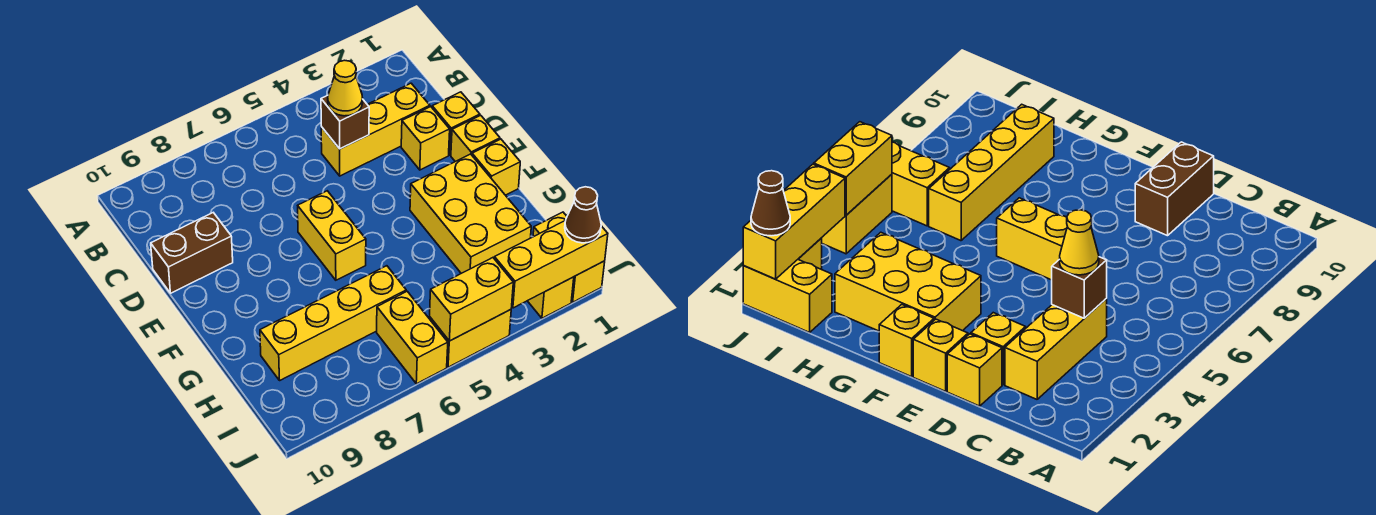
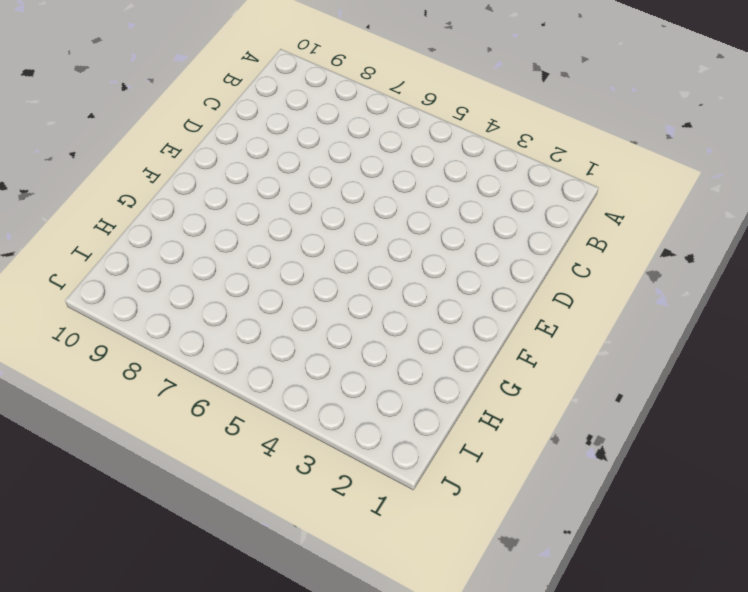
none -> yellow 1x3 brick [321,83,430,176]
none -> yellow 1x1 brick [432,92,480,155]
none -> yellow 1x1 brick [401,107,450,170]

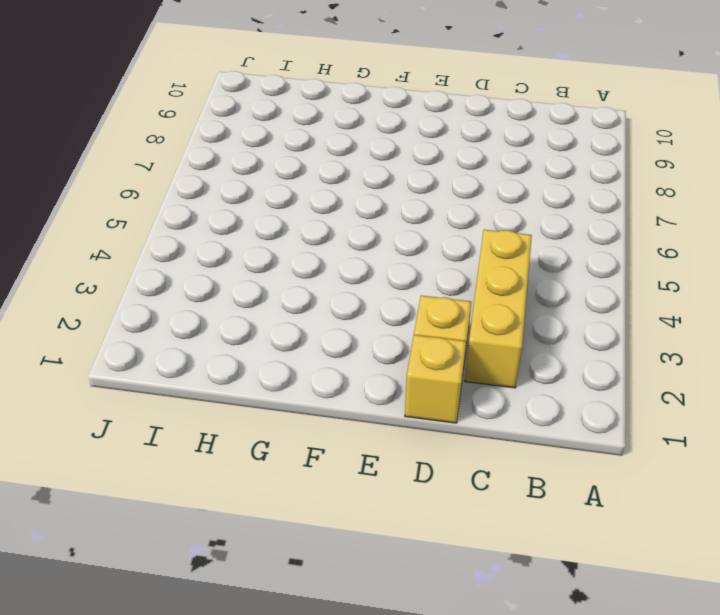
none -> brown 1x2 brick [151,213,233,293]
none -> yellow 1x1 brick [451,115,500,162]
none -> yellow 1x2 brick [298,191,366,280]

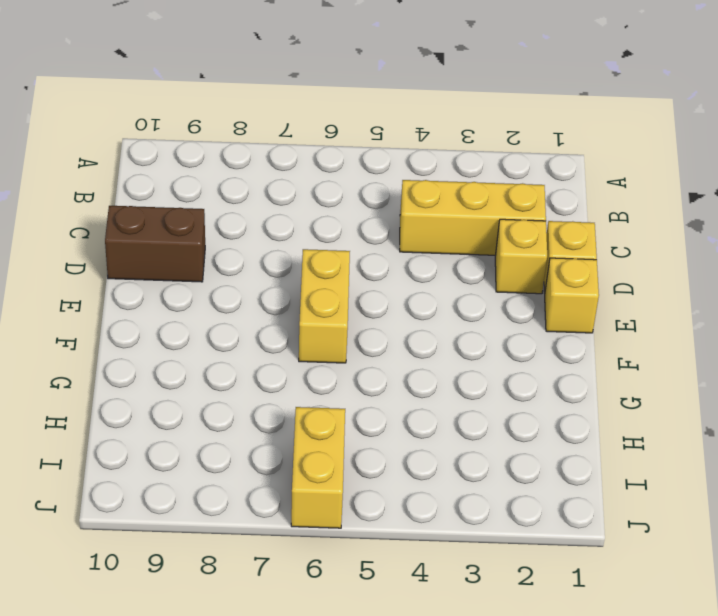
none -> yellow 1x1 brick [472,139,520,195]
none -> yellow 2x3 brick [410,154,531,273]
none -> yellow 1x4 brick [260,266,406,380]

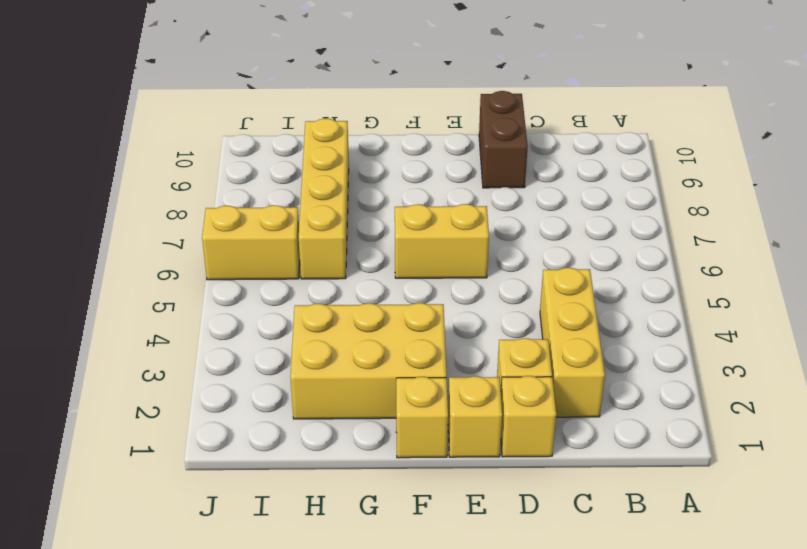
none -> yellow 1x2 brick [533,212,605,302]
none -> yellow 1x1 brick [528,277,574,318]
none -> yellow 1x2 brick [429,310,511,367]

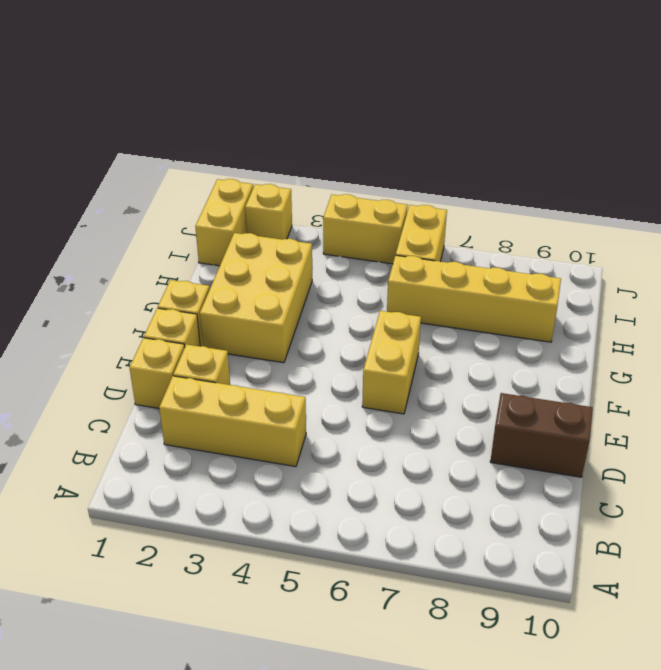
none -> brown 1x1 brick [321,95,369,149]
none -> yellow 1x3 brick [494,220,608,308]
none -> yellow 1x2 brick [430,258,513,341]

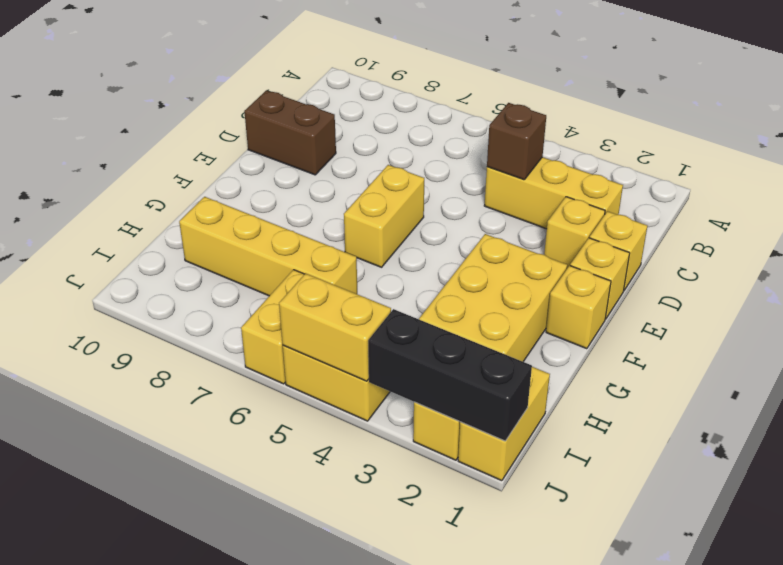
black 1x3 brick [368,309,532,441] -> yellow 1x3 brick [494,220,608,308]
none -> yellow 1x1 cone [328,60,363,116]
none -> brown 1x1 cone [565,187,601,243]

